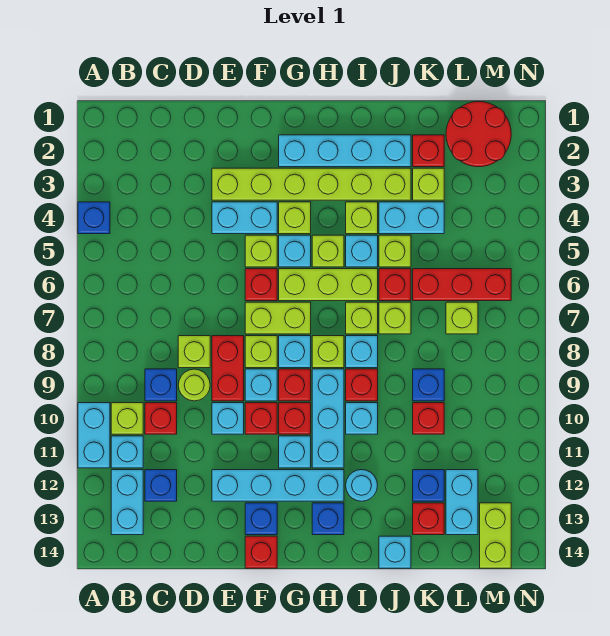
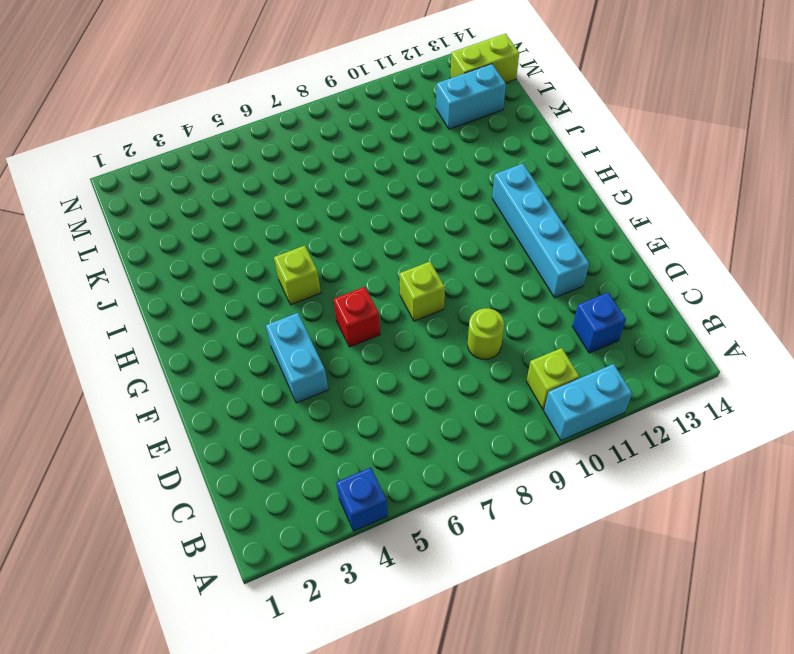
none -> cyan 1x1 brick [111,436,143,468]
none -> cyan 1x2 brick [111,470,143,535]
none -> blue 1x1 brick [145,369,177,401]
none -> red 1x1 brick [145,403,177,434]

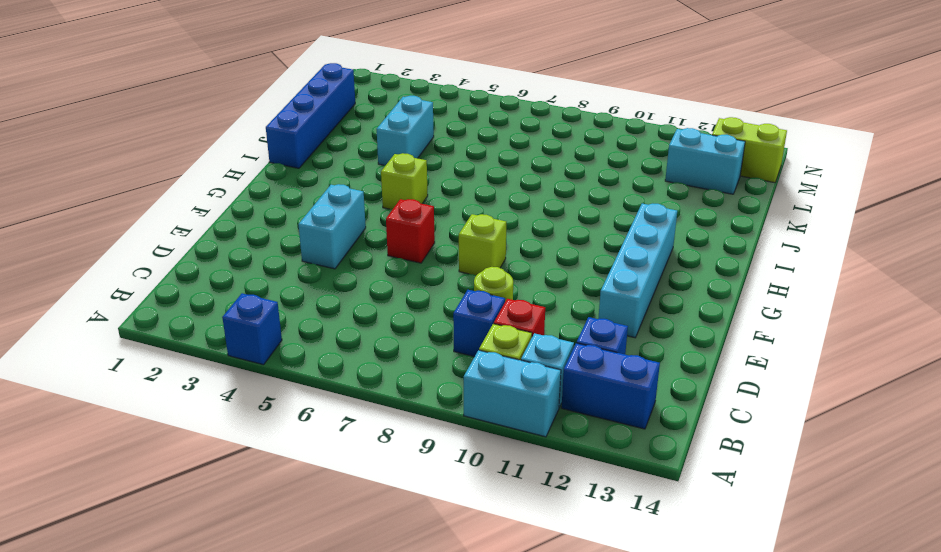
blue 1x2 brick [562,343,660,429] -> cyan 1x2 brick [111,470,143,535]
blue 1x4 brick [266,63,355,168] -> red 2x2 round brick [446,101,511,167]
none -> lime 1x1 brick [178,336,210,368]
none -> lime 1x6 brick [212,168,411,200]
none -> red 1x2 brick [212,336,244,401]
none -> cyan 1x1 brick [212,403,244,434]

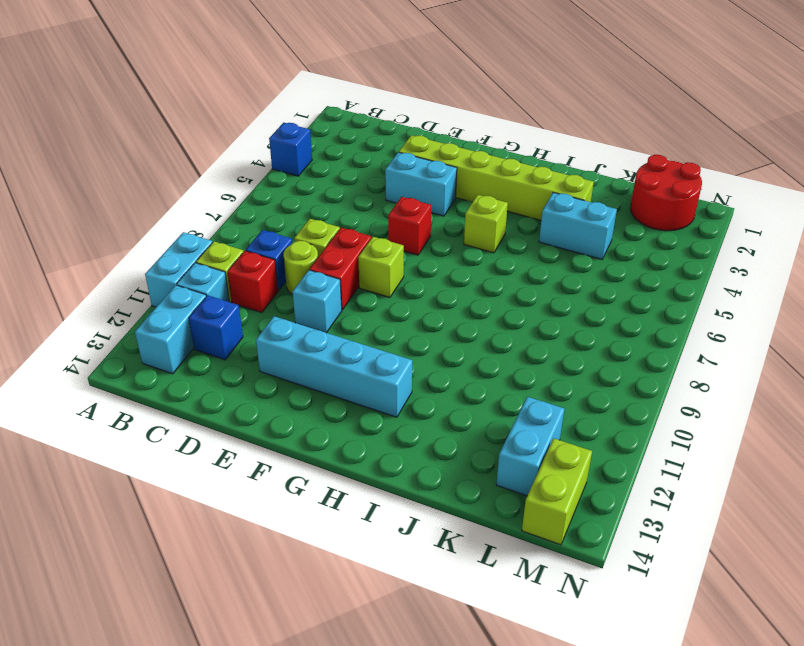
none -> lime 1x1 brick [245,235,277,267]
none -> lime 1x2 brick [245,302,311,334]
none -> cyan 1x1 brick [245,369,277,401]
none -> red 1x1 brick [245,403,277,434]

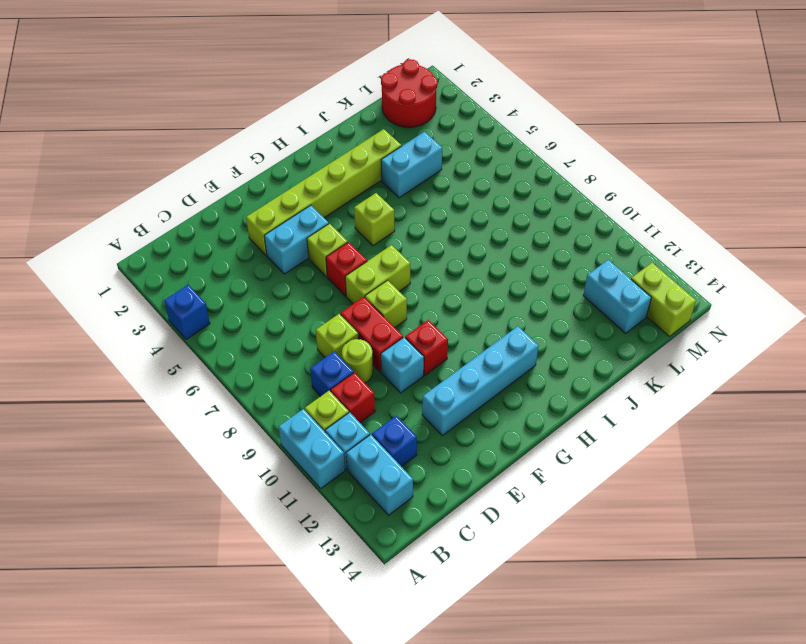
none -> cyan 1x1 brick [245,369,277,401]
none -> blue 1x1 brick [245,503,277,535]
none -> red 1x1 brick [245,536,277,568]
none -> cyan 1x4 brick [279,135,411,167]

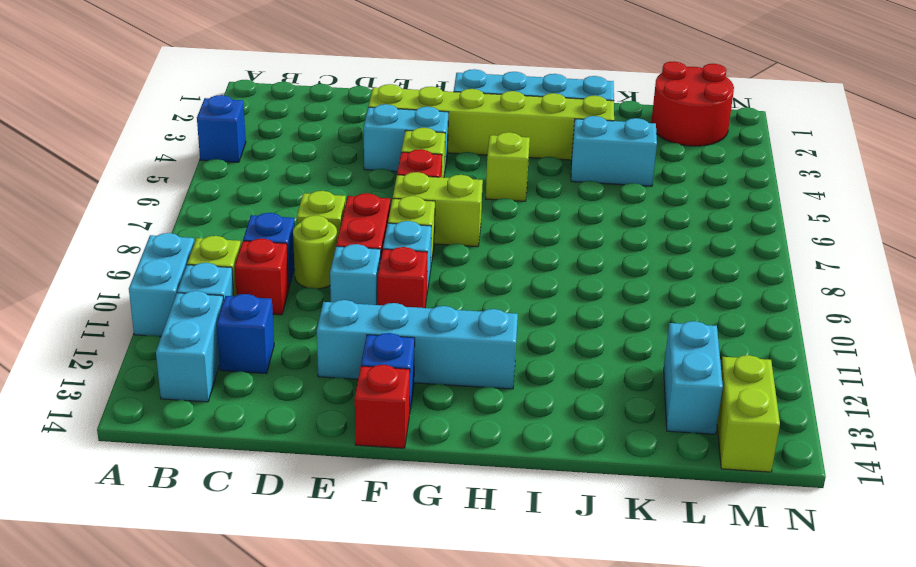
none -> lime 1x1 brick [279,202,311,234]
none -> cyan 1x1 brick [279,235,311,267]
none -> lime 1x3 brick [279,269,378,301]
none -> cyan 1x1 brick [279,336,311,368]

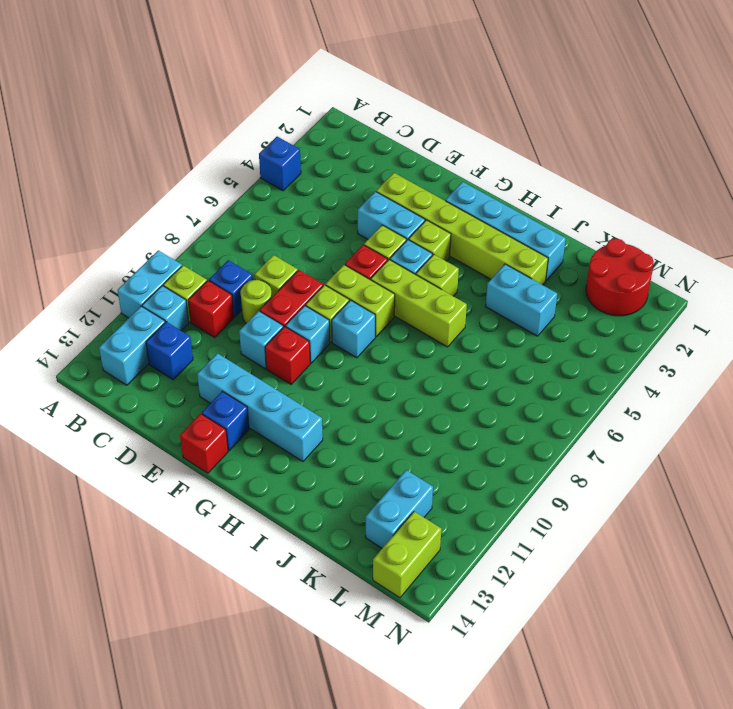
none -> red 1x1 brick [279,369,311,401]
none -> red 1x1 brick [279,403,311,434]
none -> cyan 1x1 brick [279,436,311,468]
none -> lime 1x1 brick [312,336,344,368]

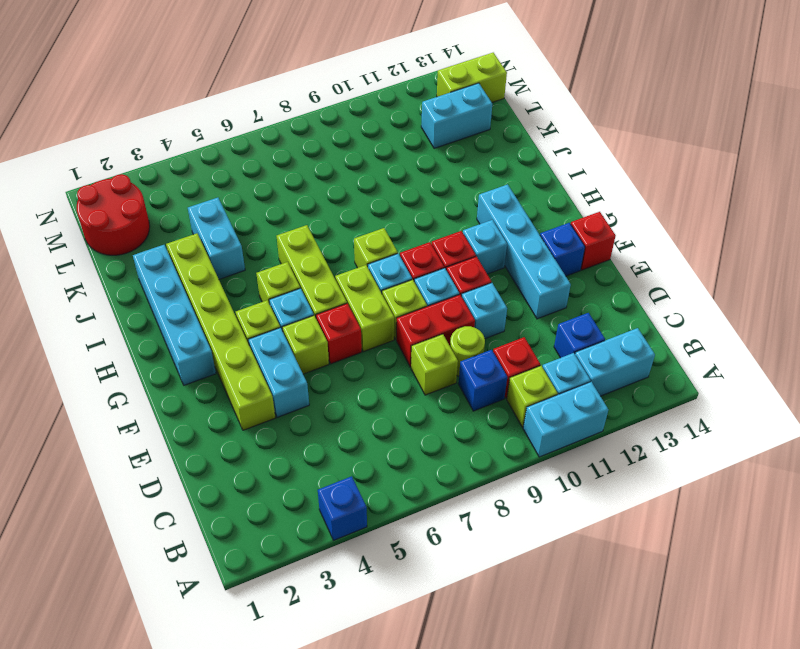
none -> cyan 1x3 brick [312,369,344,468]
none -> blue 1x1 brick [312,503,344,535]
none -> lime 1x1 brick [346,202,378,234]
none -> cyan 1x1 brick [346,235,378,267]

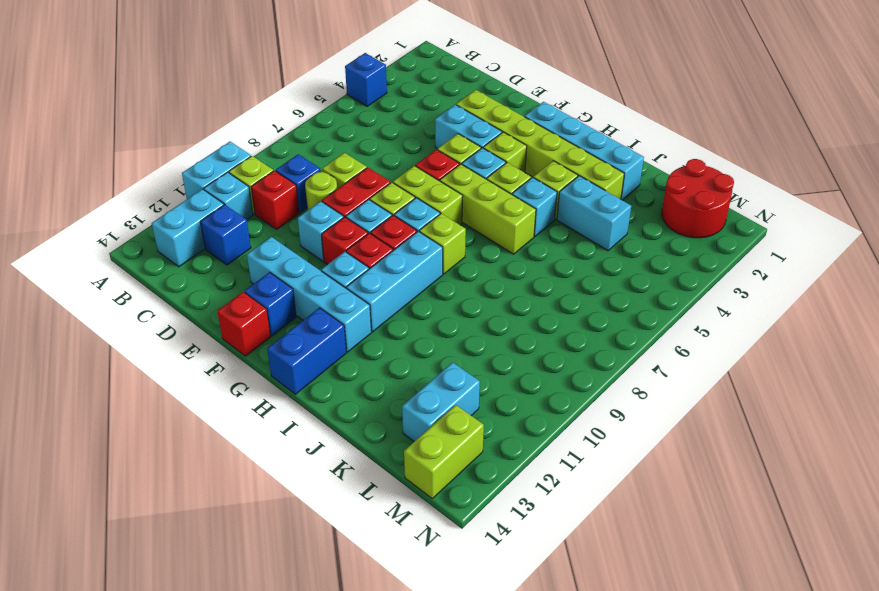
blue 1x2 brick [267,308,346,394] -> blue 1x1 brick [312,503,344,535]
none -> lime 1x1 brick [346,302,378,334]
none -> cyan 1x1 brick [346,336,378,368]
none -> red 1x1 brick [346,369,378,401]
none -> cyan 1x1 brick [346,403,378,434]

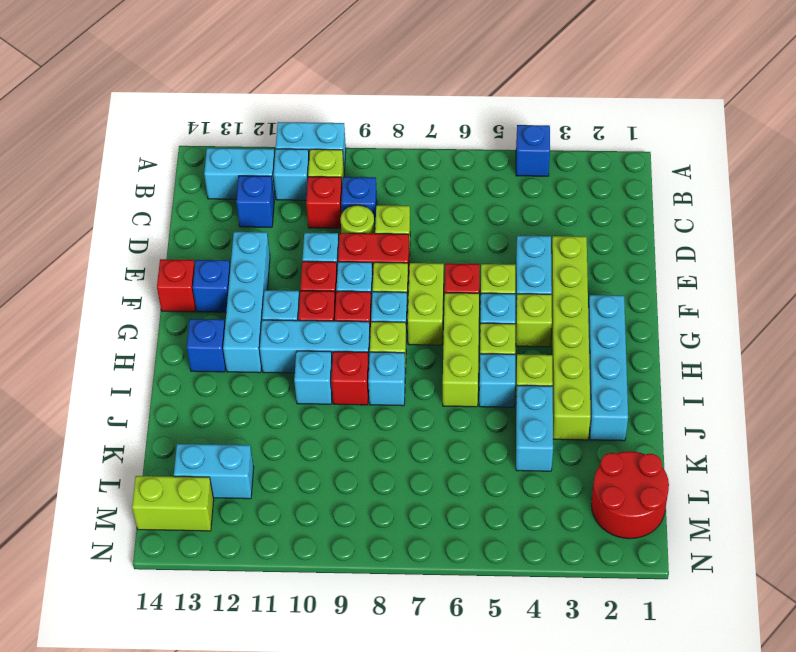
none -> lime 1x1 brick [346,302,378,334]
none -> cyan 1x1 round brick [346,470,378,501]
none -> lime 1x1 brick [379,235,411,267]
none -> red 1x1 brick [379,269,411,301]

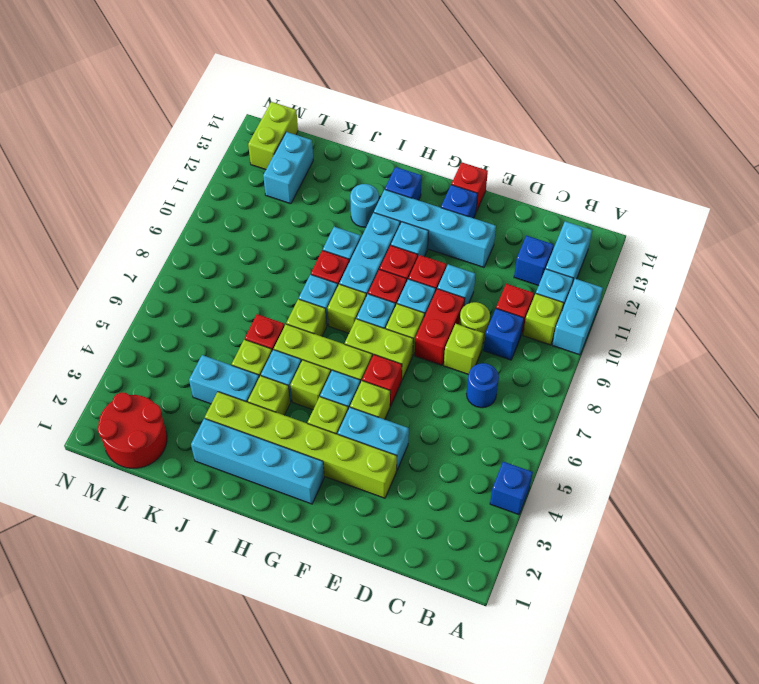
blue 1x1 round brick [466,363,499,408] -> none
none -> lime 1x1 brick [379,302,411,334]
none -> cyan 1x1 brick [379,536,411,568]
none -> red 1x1 brick [413,135,444,167]
none -> lime 1x1 brick [413,168,444,200]

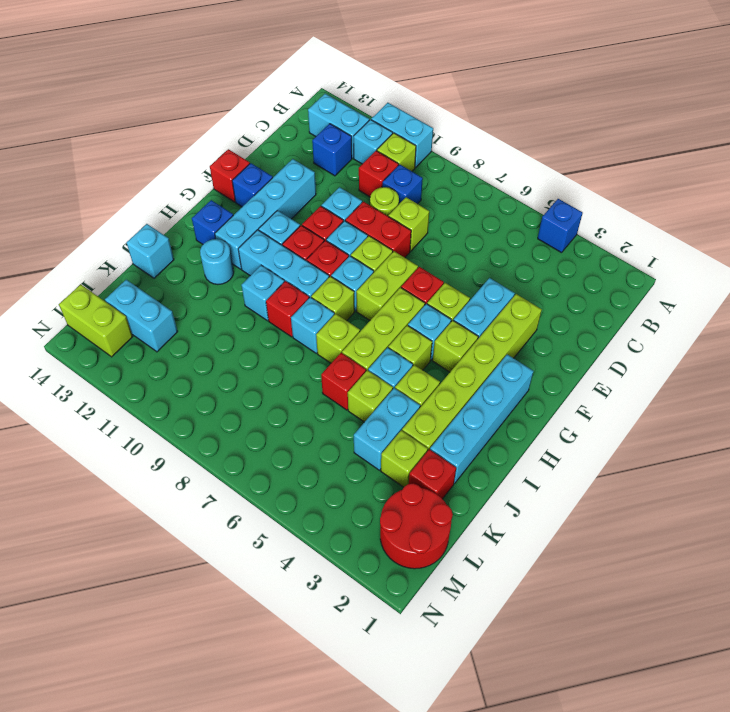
none -> lime 1x1 brick [379,302,411,334]
none -> red 1x3 brick [413,269,511,301]
none -> blue 1x1 brick [413,369,444,401]
none -> red 1x1 brick [413,403,444,434]

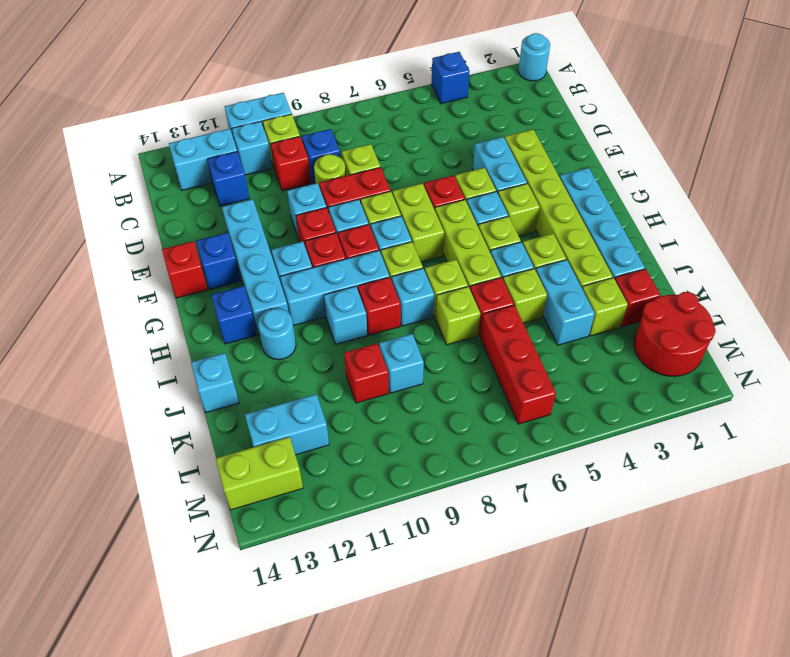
cyan 1x1 round brick [518,33,550,81] -> none
cyan 1x1 brick [379,334,424,393] -> blue 1x1 brick [413,369,444,401]
none -> blue 1x1 brick [413,470,444,501]
none -> red 1x1 brick [413,503,444,535]
none -> lime 1x1 brick [446,302,478,334]

